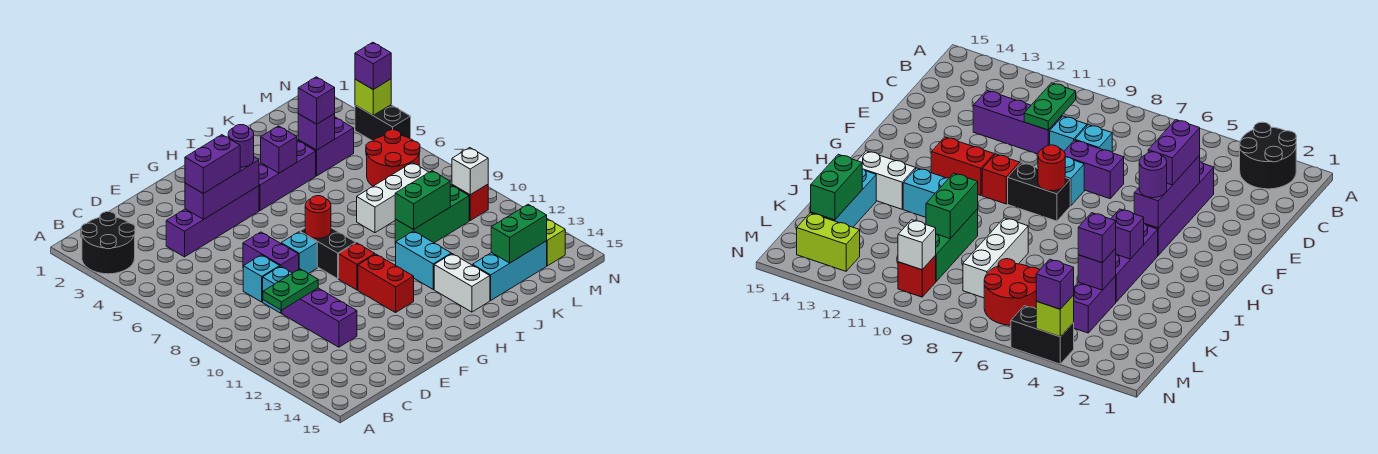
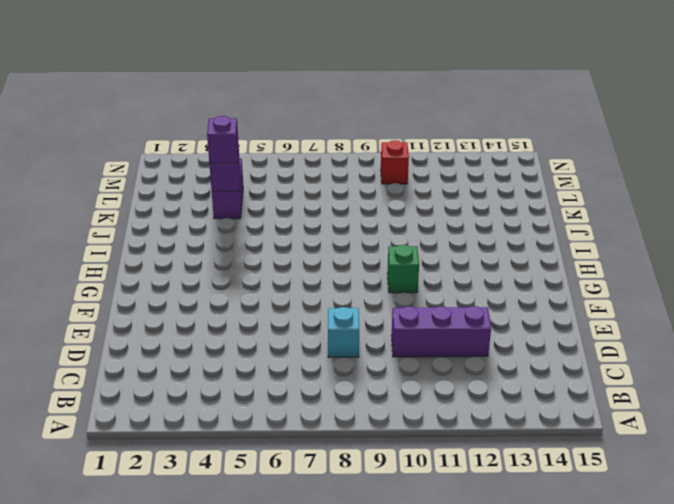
green 1x1 brick [387,245,419,293] -> red 1x1 brick [339,243,375,290]
none -> black 2x2 round brick [81,212,135,274]
none -> purple 1x4 brick [166,186,259,257]
none -> cyan 1x1 brick [263,266,292,313]
none -> purple 1x2 brick [243,232,299,273]

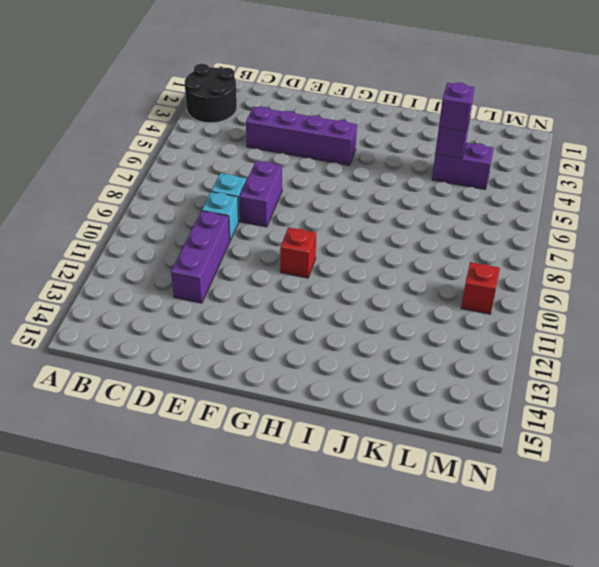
none -> cyan 1x1 brick [281,232,317,274]
none -> black 1x2 brick [300,228,356,279]
none -> red 1x2 brick [358,254,414,313]
none -> purple 1x3 brick [259,140,316,211]

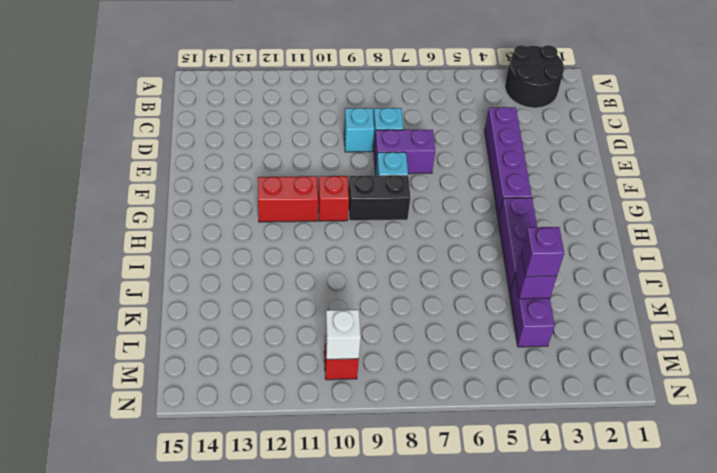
none -> purple 1x3 brick [282,288,357,347]
none -> cyan 1x2 brick [396,231,451,289]
none -> white 1x2 brick [434,254,490,312]
none -> white 1x3 brick [357,162,429,233]

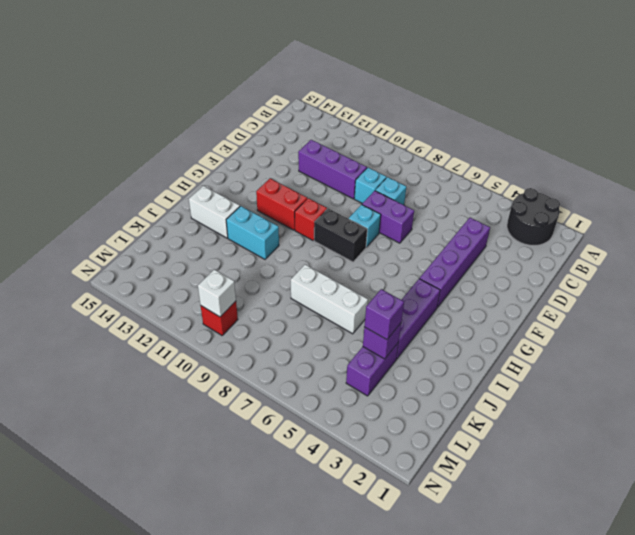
white 1x3 brick [291,264,368,334] -> white 1x3 brick turned to [357,162,429,233]
none -> green 1x3 brick [395,185,469,245]
none -> cyan 1x3 brick [472,241,547,300]
none -> red 2x2 round brick [366,130,420,186]
none -> lime 1x2 brick [547,219,565,266]

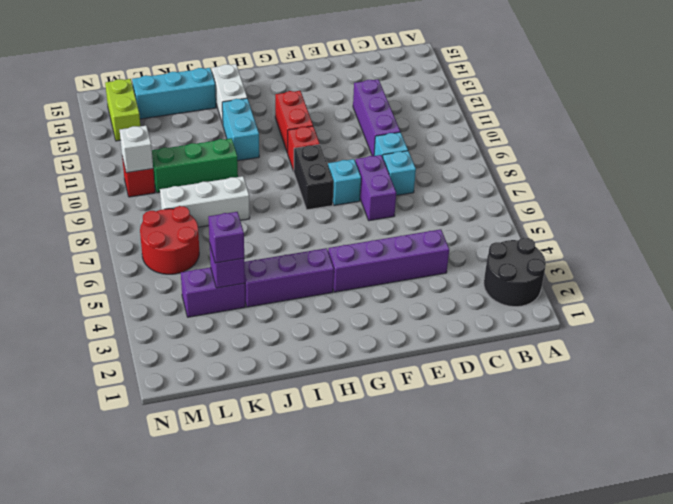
none -> black 1x2 brick [355,105,411,141]
none -> green 1x2 plate [263,269,318,310]
none -> purple 1x3 brick [185,157,259,219]
none -> red 1x1 round brick [305,196,331,238]

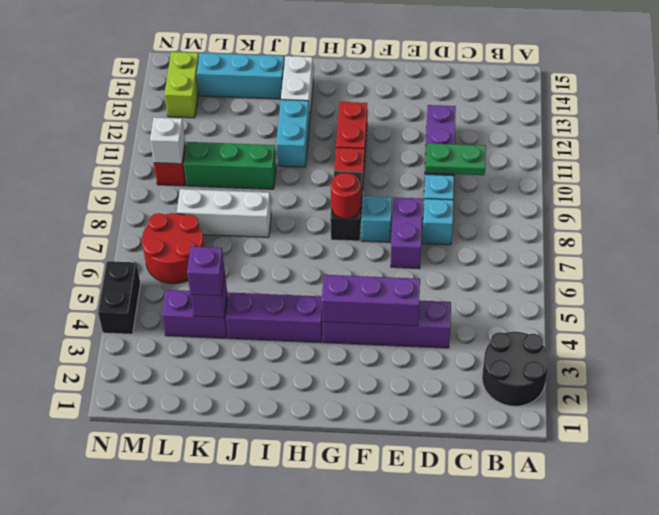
none -> purple 1x1 brick [261,126,297,173]
none -> green 1x2 brick [395,171,450,229]
none -> green 1x2 brick [491,204,547,263]
none -> lime 1x1 brick [355,79,391,115]

